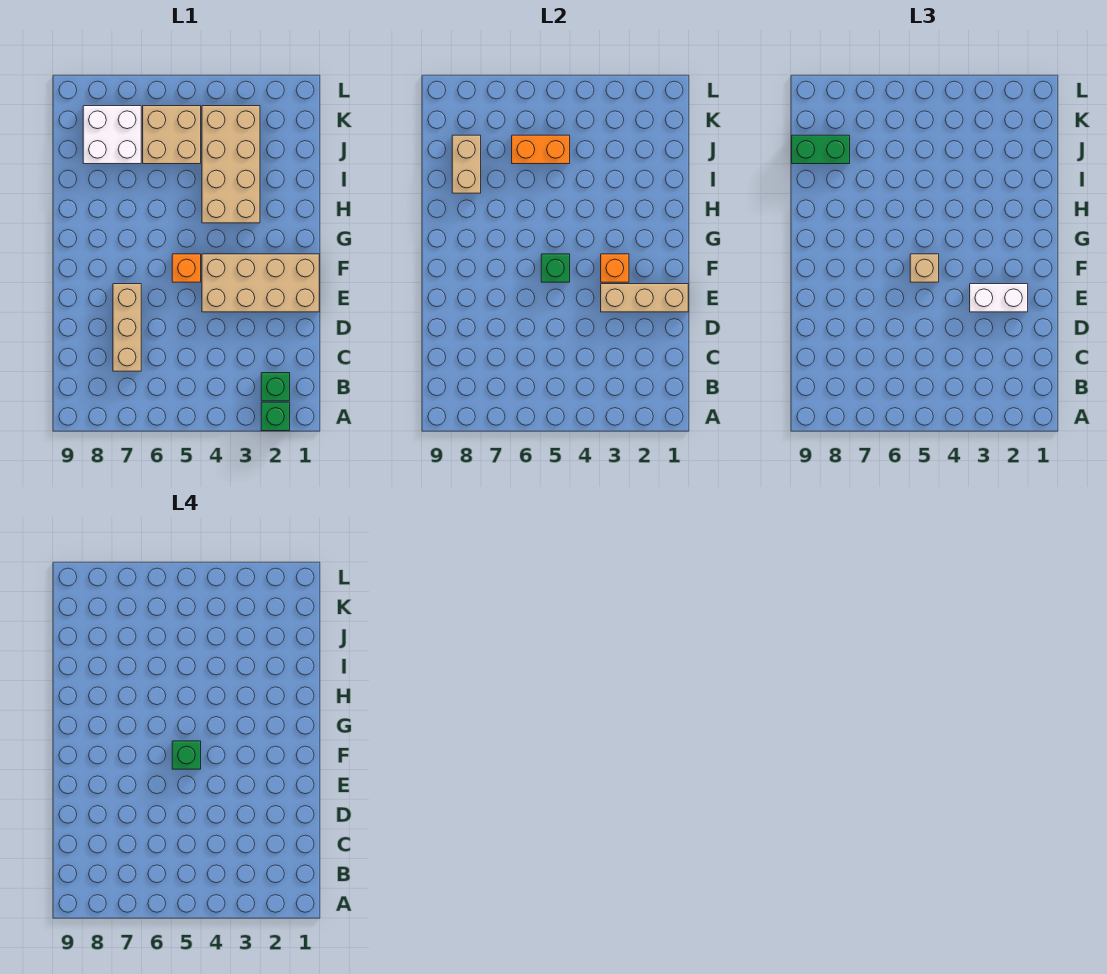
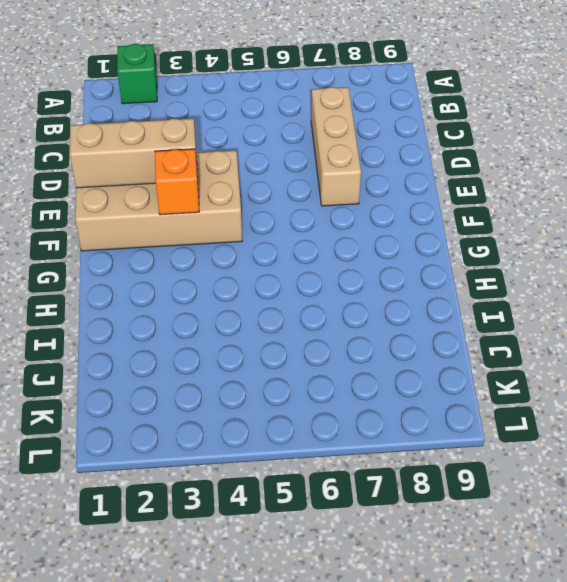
none -> green 1x1 brick [261,373,290,401]
none -> orange 1x1 brick [172,254,201,282]
none -> tan 2x4 brick [202,106,260,223]

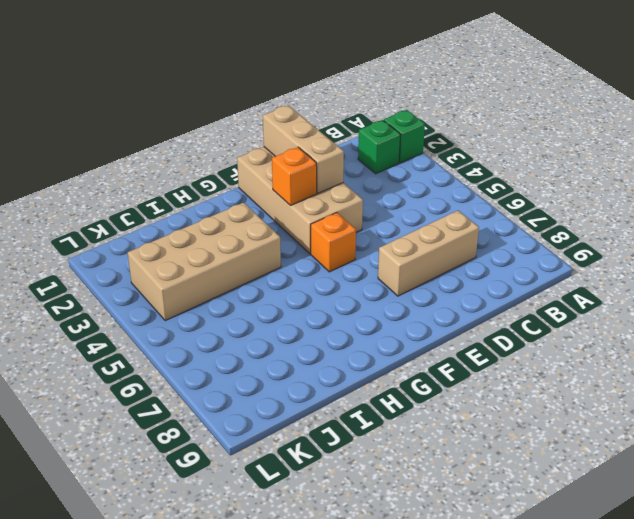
none -> tan 2x2 brick [143,106,201,164]
none -> white 2x2 brick [83,106,141,164]
none -> green 1x1 brick [541,254,570,282]

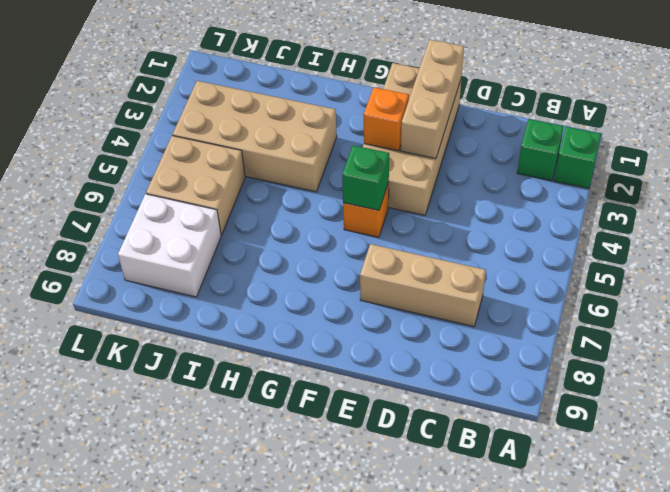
none -> tan 1x2 brick [452,135,481,193]
none -> orange 1x2 brick [512,135,570,164]
none -> white 1x2 brick [970,284,1028,312]

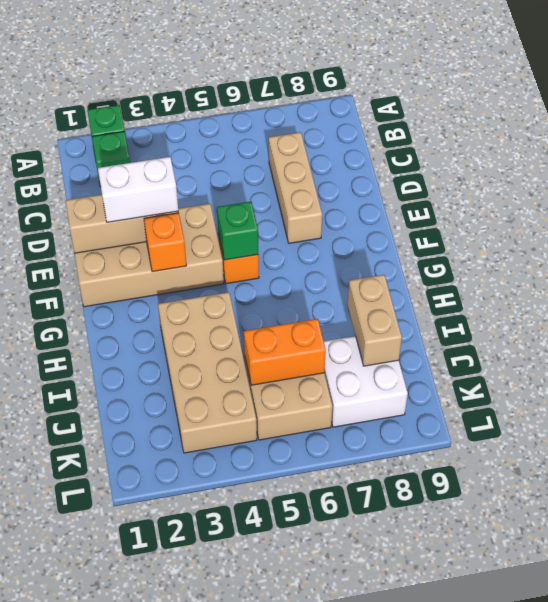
none -> tan 1x1 brick [910,254,939,282]
none -> green 1x2 brick [792,135,850,164]
none -> green 1x1 brick [172,741,201,769]

